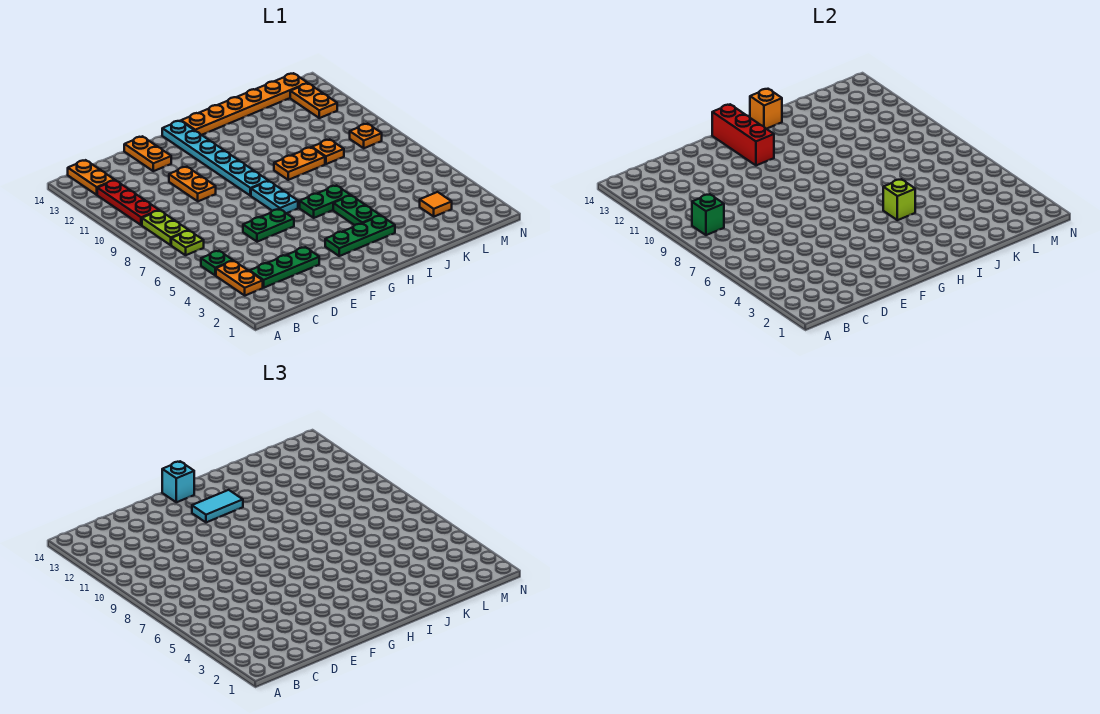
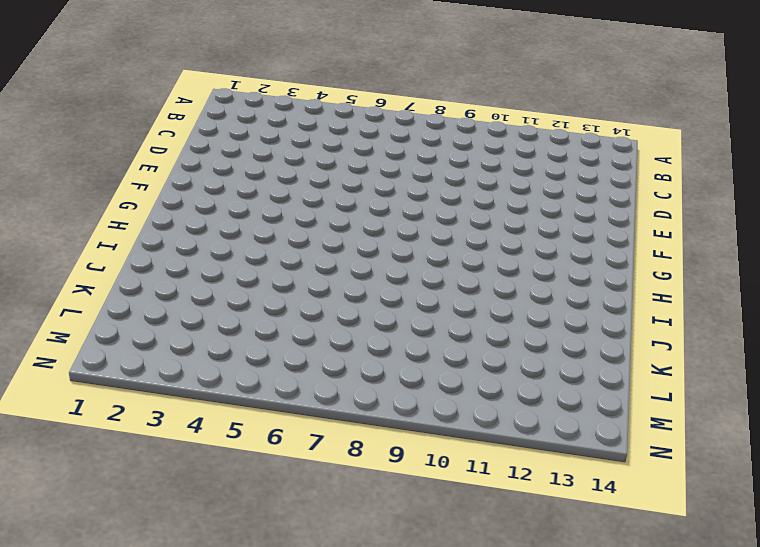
none -> orange 1x2 plate [216,261,263,295]
none -> green 1x1 plate [201,251,233,275]
none -> lime 1x1 plate [171,231,204,255]

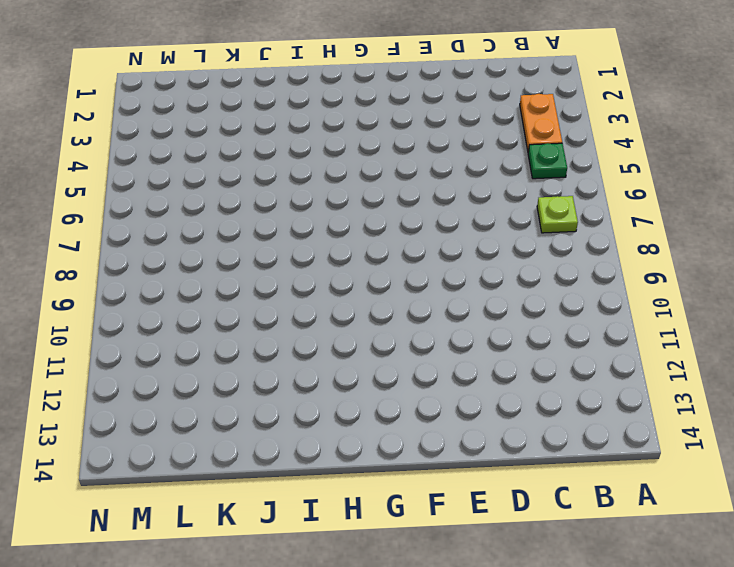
none -> lime 1x2 plate [142,211,189,245]
none -> red 1x3 plate [97,180,159,225]
none -> orange 1x2 plate [68,160,115,195]

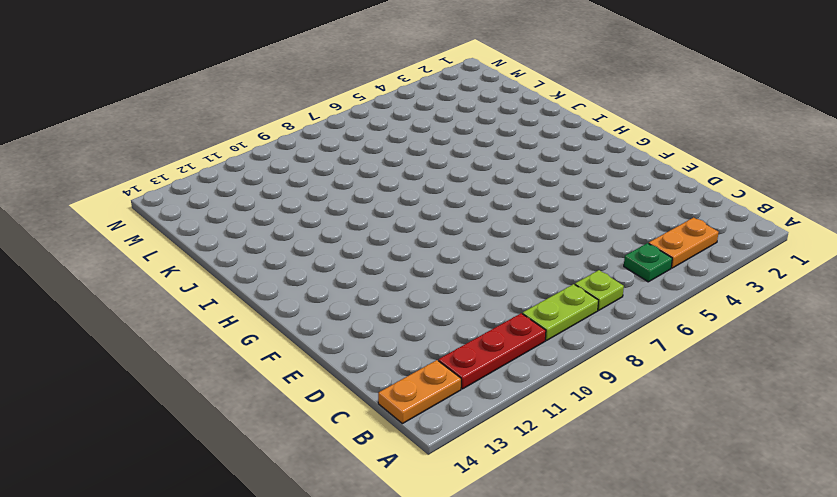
none -> green 1x3 plate [250,247,319,288]
none -> green 1x2 plate [243,209,294,242]
none -> orange 1x2 plate [169,167,216,201]

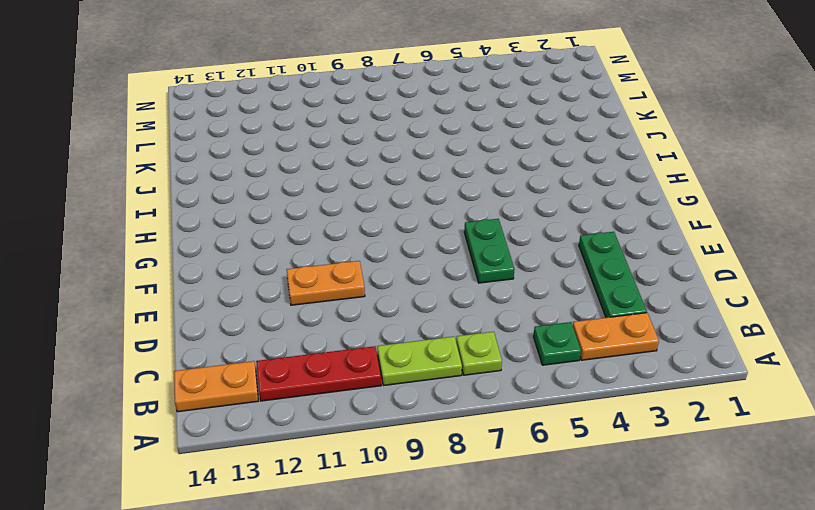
none -> orange 1x2 plate [124,136,171,171]
none -> green 1x3 plate [325,216,395,256]
none -> cyan 1x2 plate [251,181,298,213]

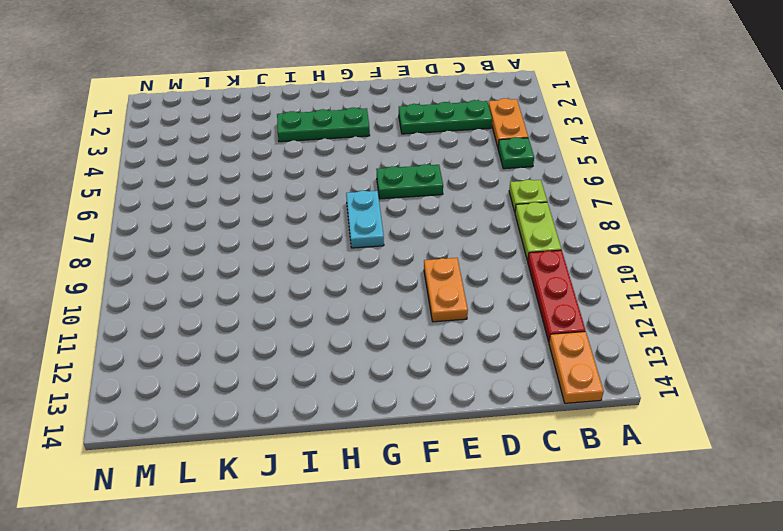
none -> orange 1x2 plate [124,136,171,171]
none -> cyan 1x6 plate [162,121,268,196]
none -> green 1x2 plate [300,185,351,218]

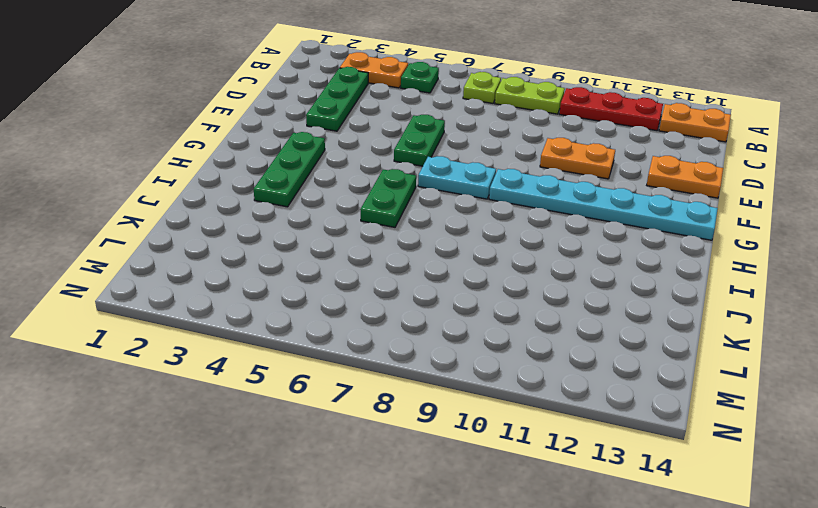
none -> orange 1x6 plate [181,73,308,135]
none -> green 1x2 plate [333,195,380,225]
none -> orange 1x2 plate [274,147,325,180]

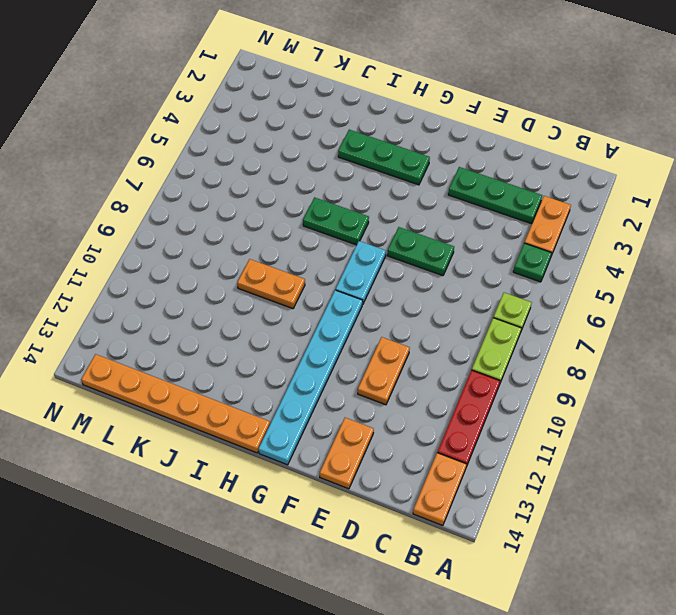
none -> green 1x2 plate [333,195,380,225]
none -> orange 1x1 plate [312,140,344,164]
none -> orange 1x1 tile [420,192,452,217]

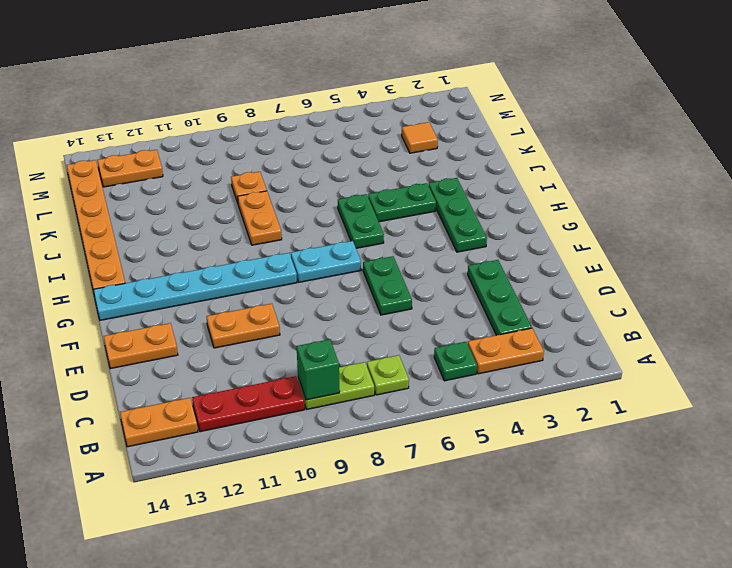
none -> orange 1x1 plate [350,124,382,148]
none -> red 1x3 brick [712,104,774,165]
none -> lime 1x1 brick [883,179,915,220]

